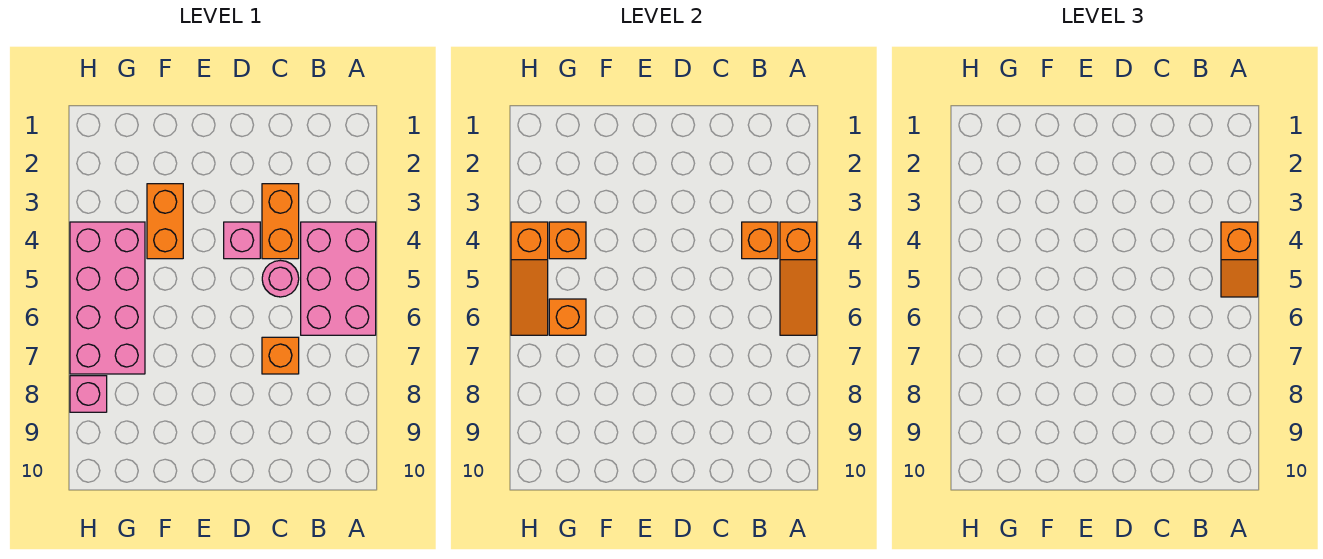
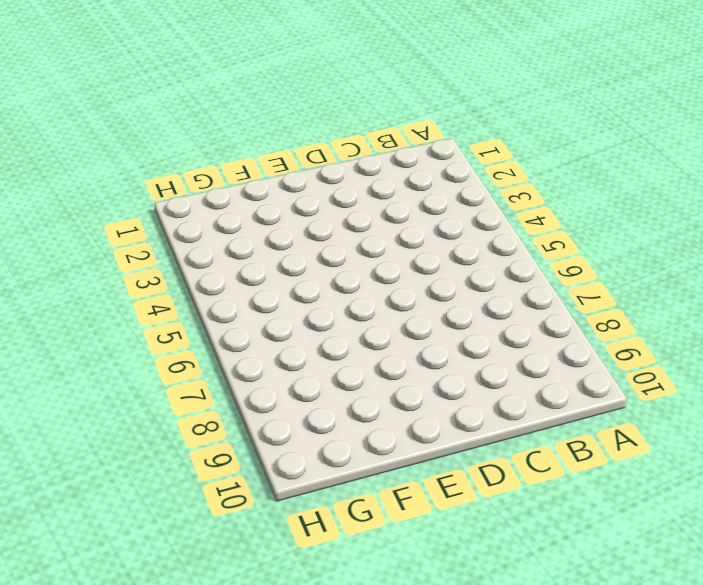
none -> pink 2x3 brick [301,222,376,335]
none -> orange 1x2 brick [262,184,299,259]
none -> pink 1x1 round brick [262,260,299,297]

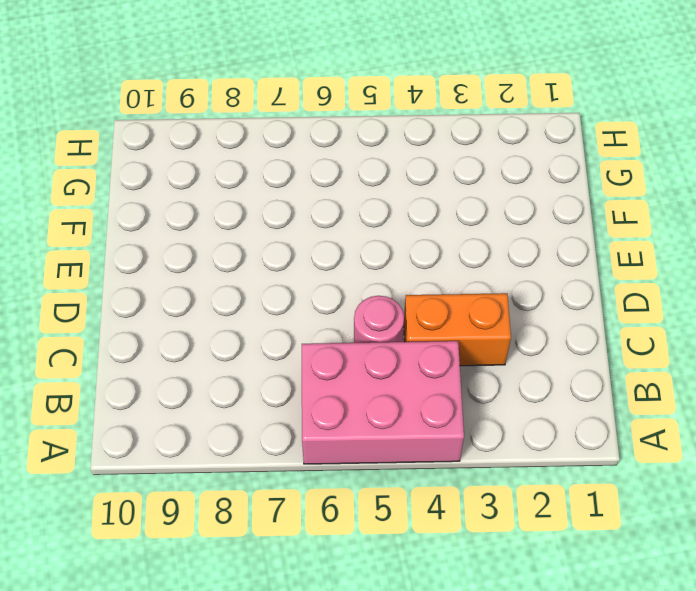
none -> orange 1x1 brick [262,337,299,374]
none -> pink 1x1 brick [224,222,260,259]
none -> orange 1x2 brick [147,184,183,259]

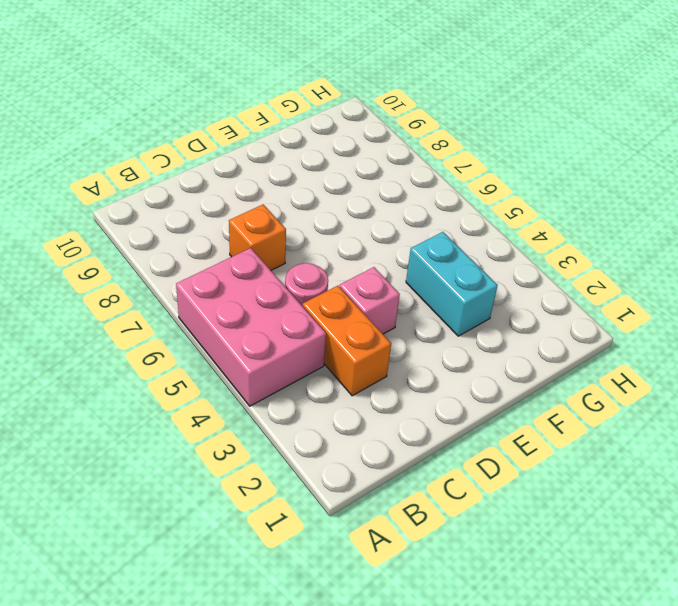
cyan 1x2 brick [406,232,498,336] -> orange 1x2 brick [147,184,183,259]
none -> pink 2x4 brick [70,222,145,374]
none -> pink 1x1 brick [70,376,107,412]
none -> orange 1x3 slope [780,222,817,335]

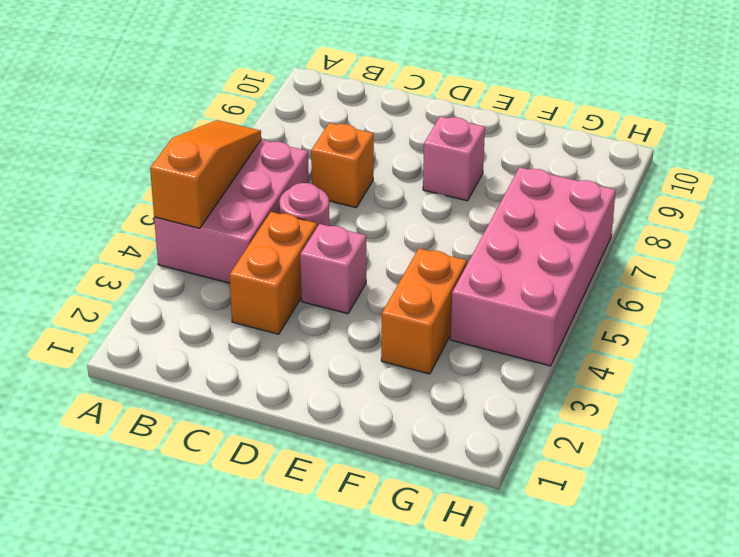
pink 1x1 brick [423,116,485,201] -> pink 1x1 brick moved to [70,376,107,412]
none -> orange 1x1 brick [742,222,778,259]
none -> orange 1x1 brick [549,222,586,259]
none -> orange 1x1 brick [549,299,586,335]

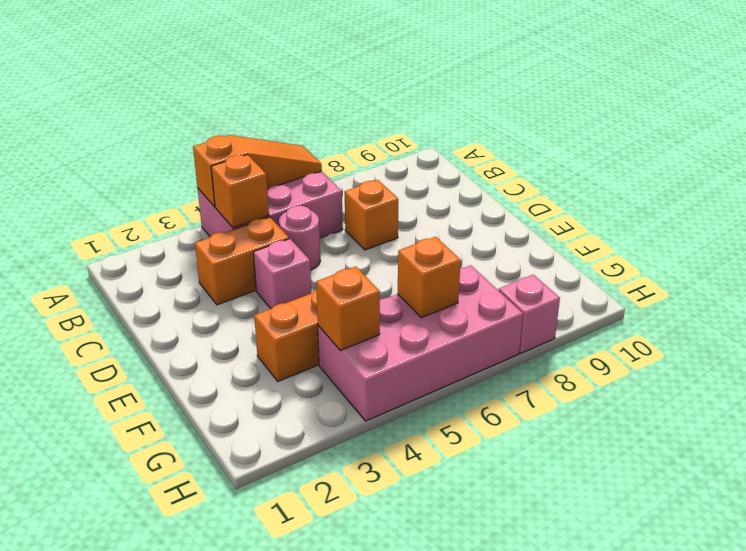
none -> orange 1x3 slope [511,222,548,335]
none -> orange 1x2 slope [1221,222,1258,297]

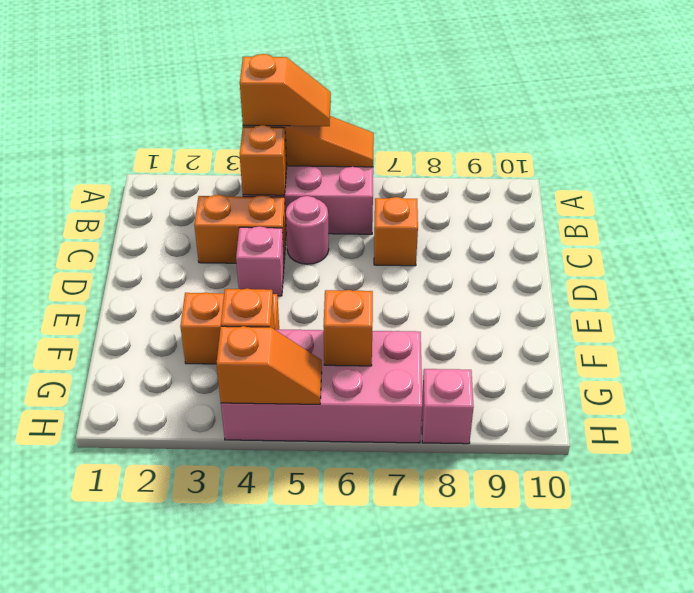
orange 1x2 slope [216,326,322,404] -> orange 1x3 slope [511,222,548,335]

